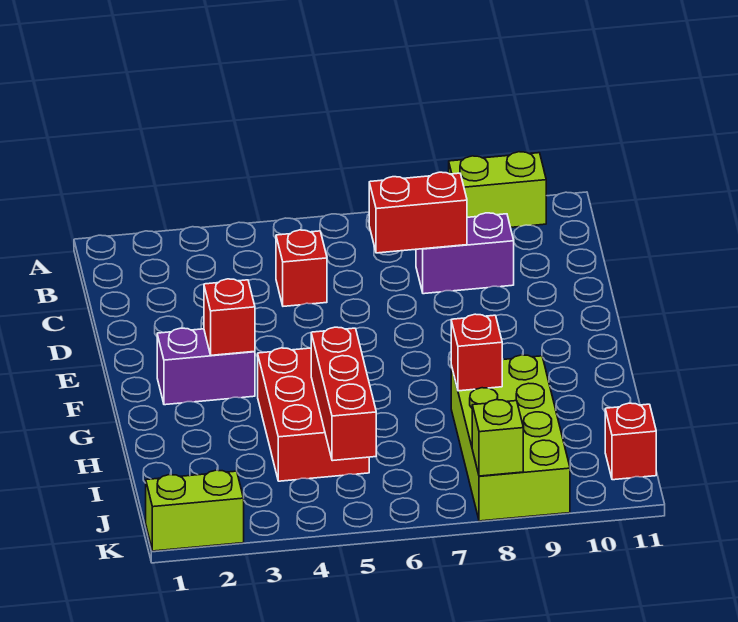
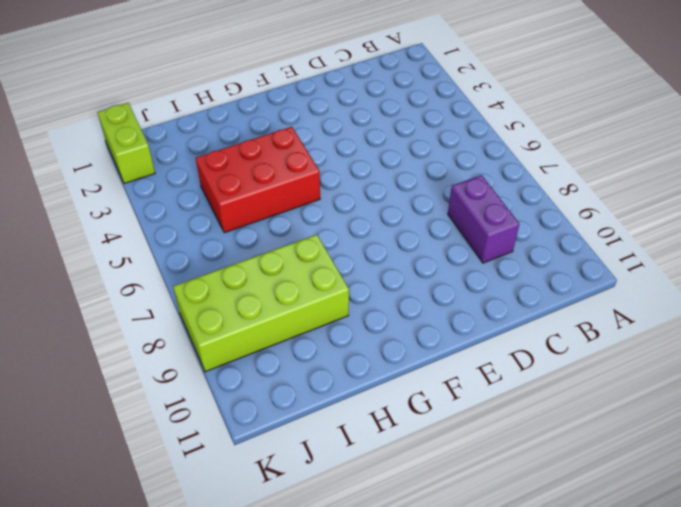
none -> lime 1x2 brick [449,152,546,227]
none -> red 1x1 brick [276,230,327,306]
none -> purple 1x2 brick [157,328,255,405]

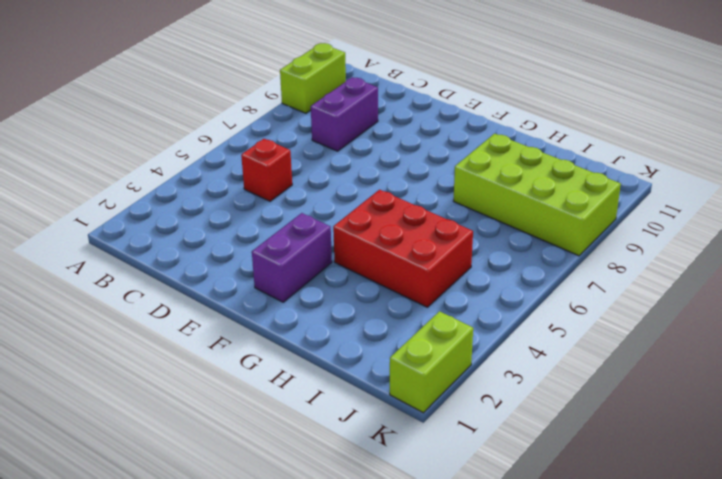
none -> red 1x1 brick [605,403,656,480]
none -> red 1x2 brick [369,172,467,253]
none -> red 1x1 brick [204,279,255,355]

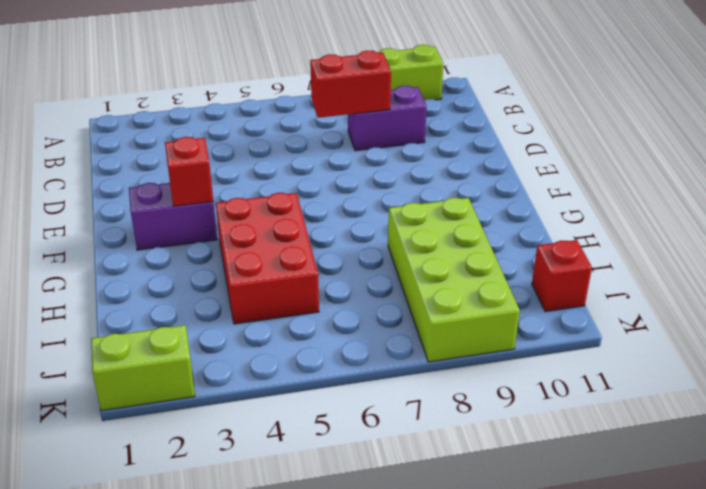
none -> red 1x1 brick [276,230,327,306]
none -> red 1x3 brick [311,327,376,461]
none -> red 1x1 brick [451,314,502,391]

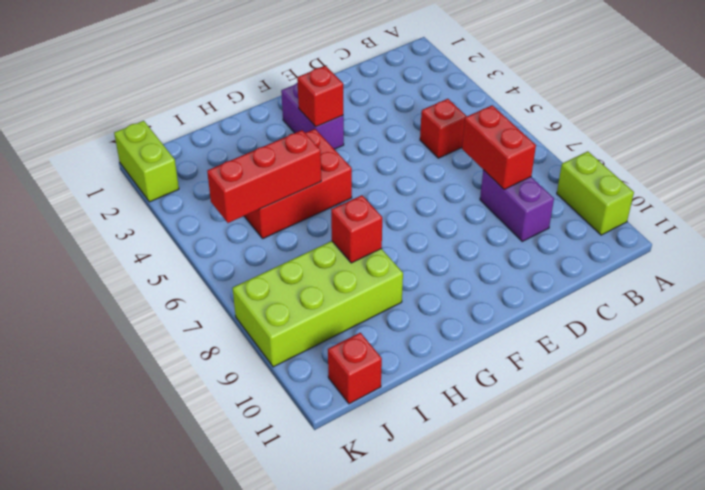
none -> lime 1x1 brick [472,400,523,476]

